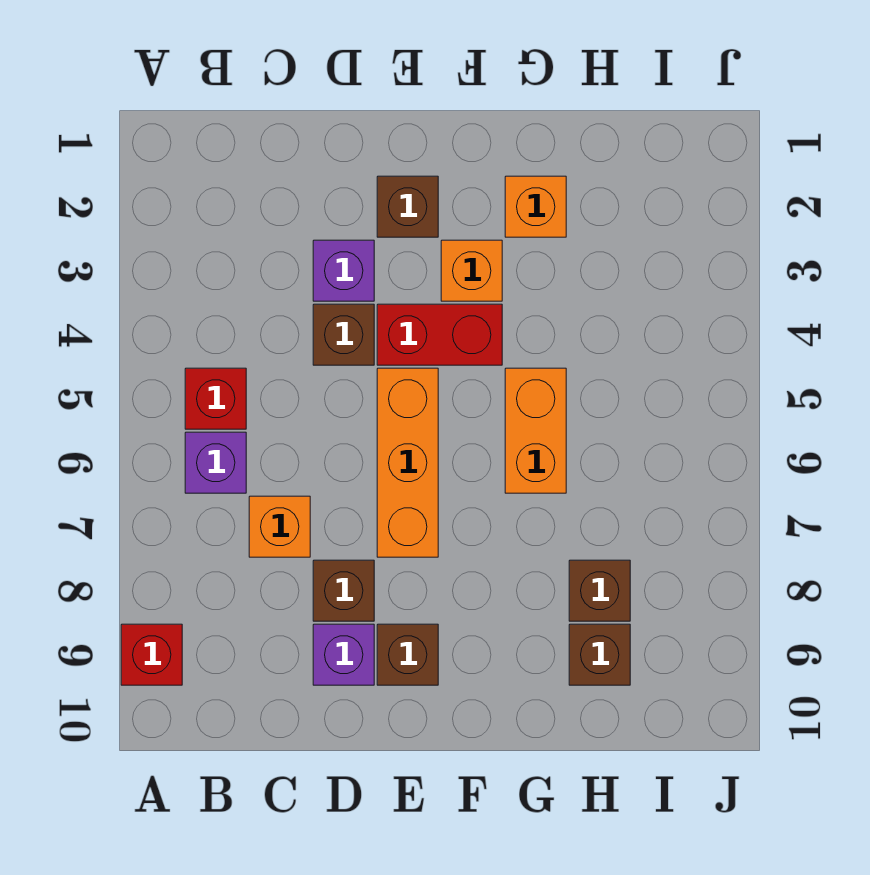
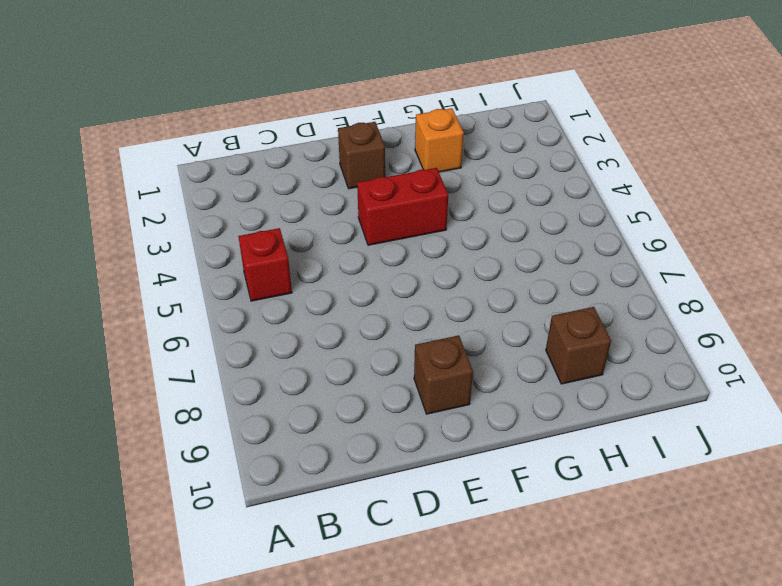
none -> red 1x1 brick [121,624,182,685]
none -> purple 1x1 brick [185,432,246,493]
none -> orange 1x1 brick [249,496,310,557]

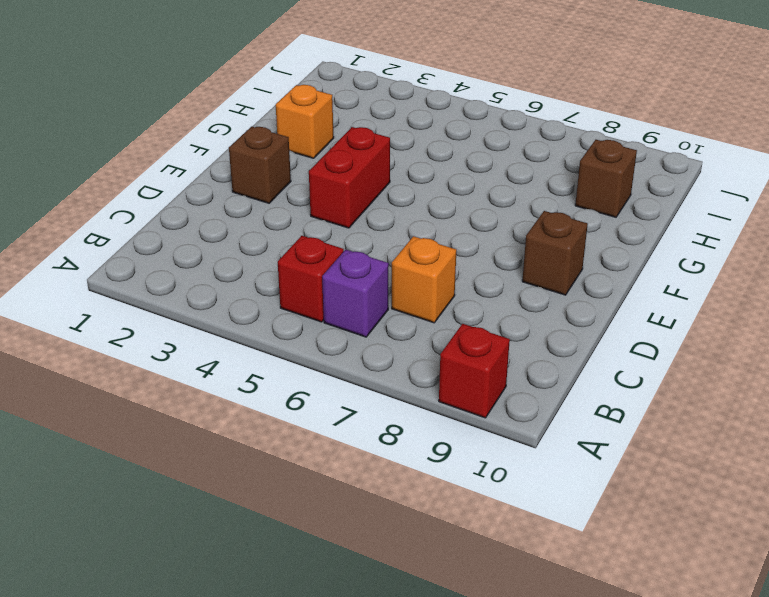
none -> purple 1x1 brick [313,240,374,301]
none -> brown 1x1 brick [313,304,374,365]
none -> brown 1x1 brick [313,560,374,621]

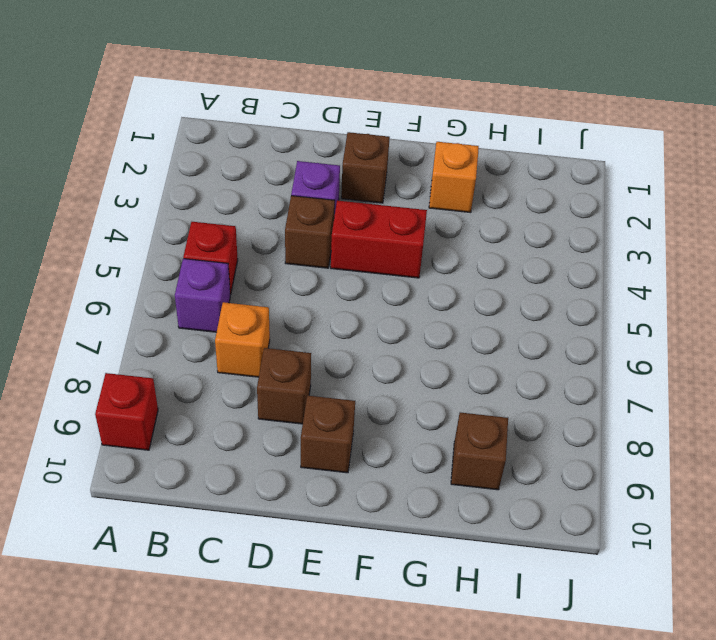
none -> purple 1x1 brick [313,624,374,685]
none -> orange 1x3 brick [377,368,438,557]
none -> orange 1x1 brick [441,240,502,301]

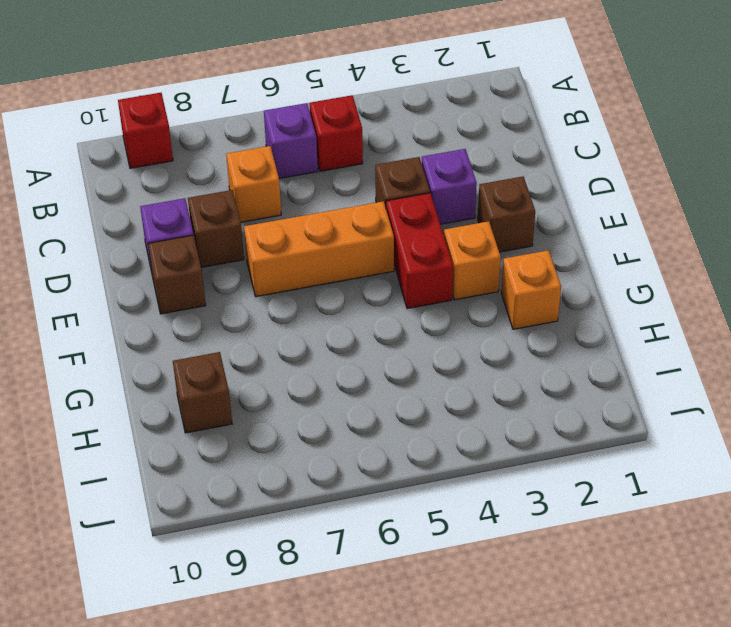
none -> orange 1x2 brick [505,368,566,493]
none -> brown 1x1 brick [569,560,630,621]

